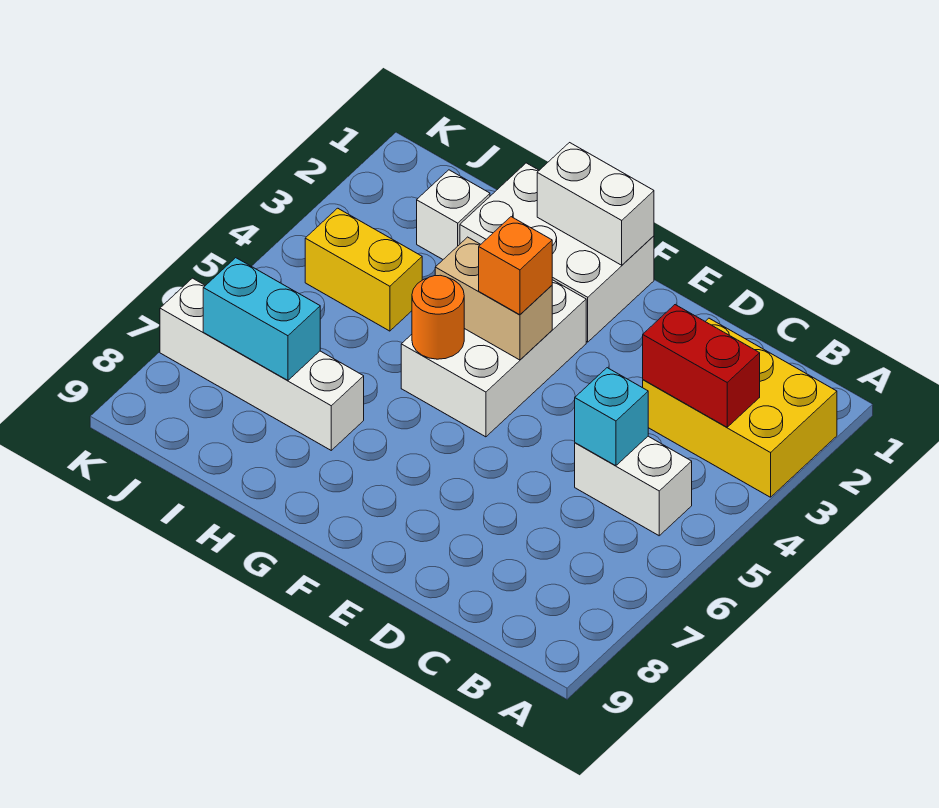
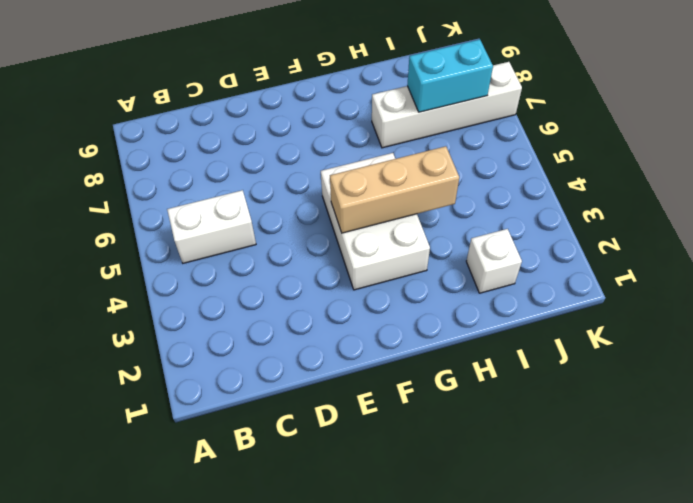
tan 1x3 brick [330,146,459,233] -> tan 1x2 brick [435,237,552,360]
none -> yellow 2x3 brick [643,318,837,497]
none -> white 2x3 brick [460,163,654,342]
none -> yellow 1x2 brick [305,208,422,331]

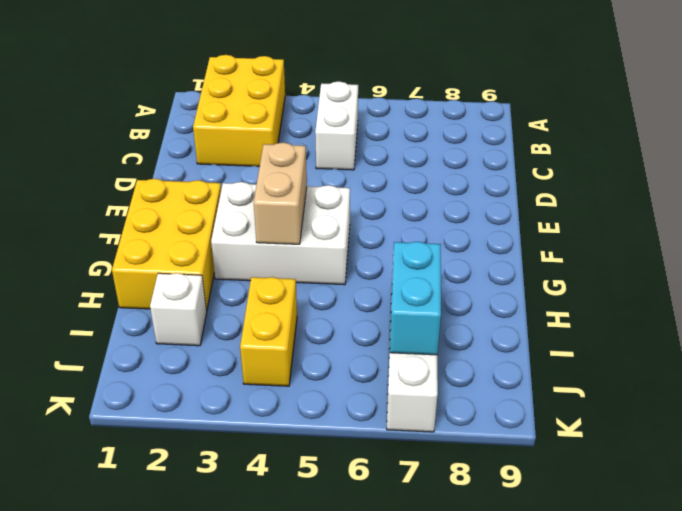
yellow 2x3 brick [112,179,221,311] -> white 2x3 brick [460,163,654,342]
none -> red 1x2 brick [643,305,760,427]
none -> cyan 1x1 brick [575,368,648,466]
none -> white 1x2 brick [537,143,654,265]

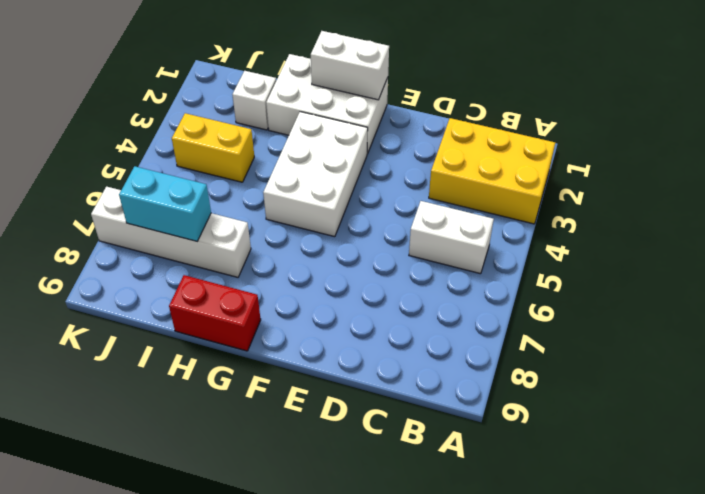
red 1x2 brick [169,275,261,351] -> red 1x2 brick moved to [643,305,760,427]
none -> cyan 1x1 brick [575,368,648,466]
none -> tan 1x2 brick [435,237,552,360]
none -> orange 1x1 round brick [412,275,464,359]

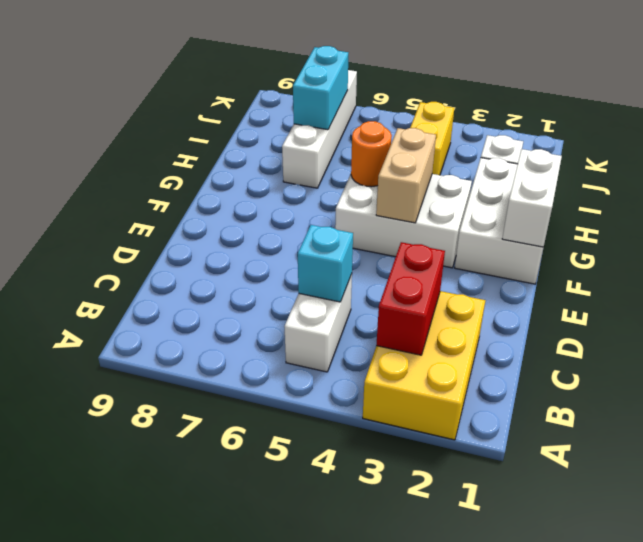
none -> orange 1x1 brick [479,217,552,315]

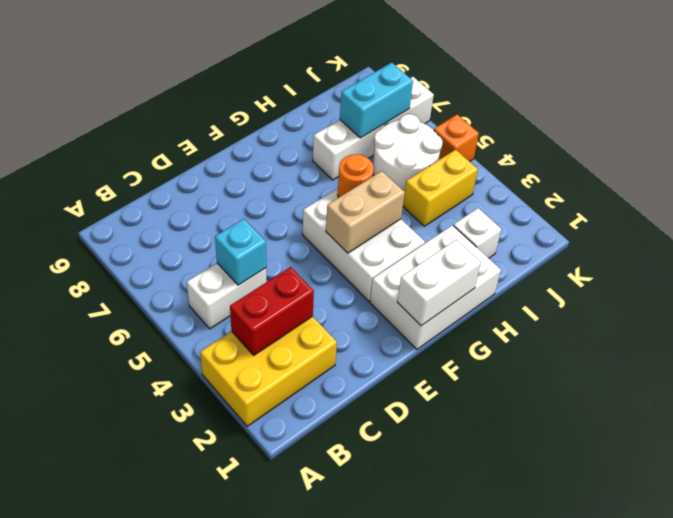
white 2x2 round brick [373,114,443,192] -> none
orange 1x1 brick [434,115,479,162] -> orange 1x1 brick moved to [479,217,552,315]

